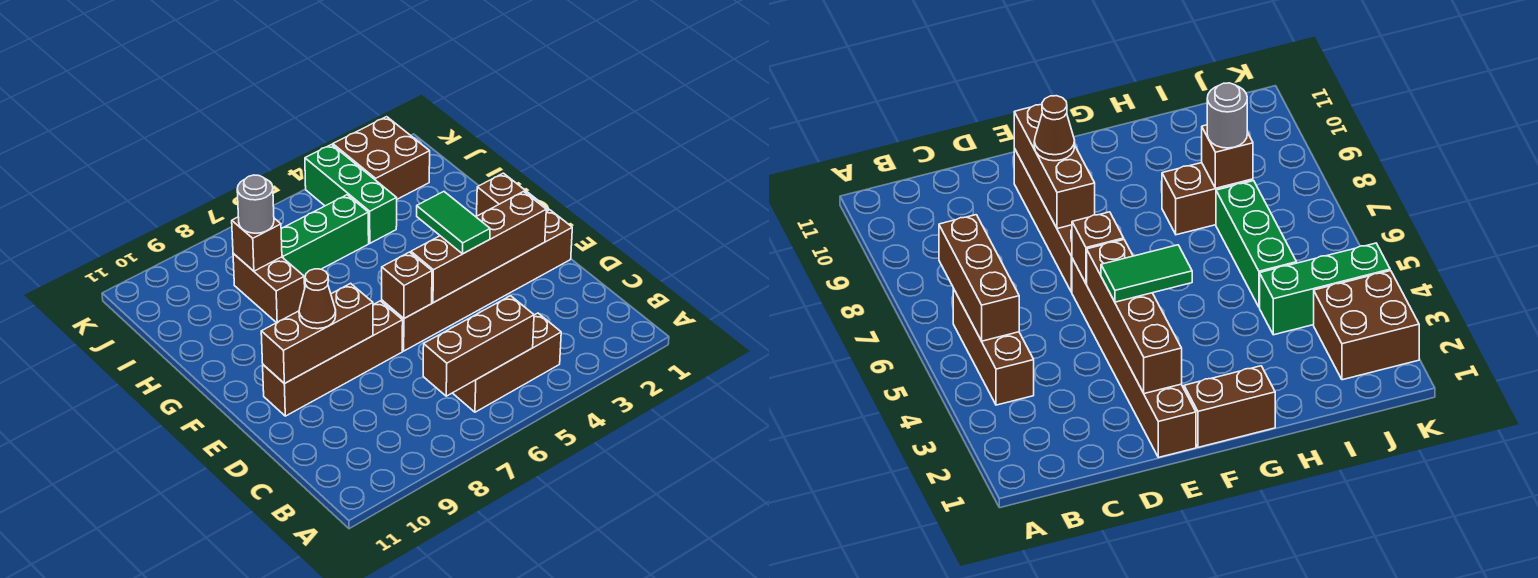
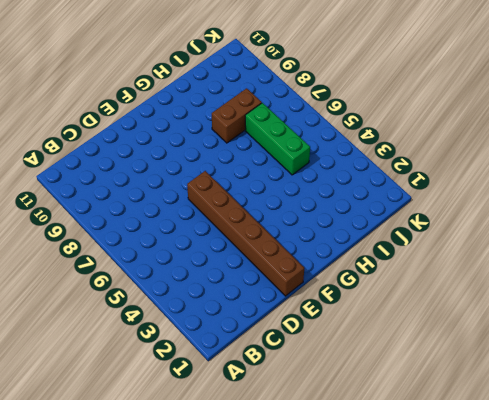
none -> brown 1x3 brick [453,313,561,412]
none -> brown 1x4 brick [263,301,403,416]
none -> brown 1x2 brick [477,173,549,216]

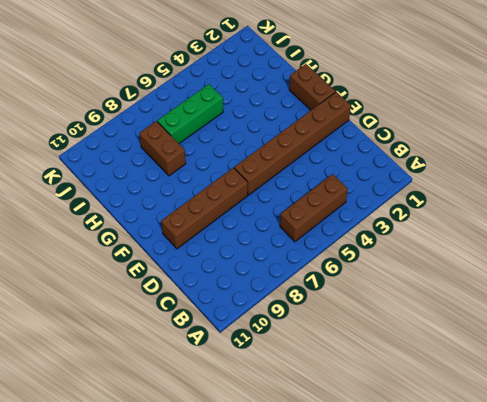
none -> green 1x3 brick [305,145,397,243]
none -> brown 2x2 brick [333,117,430,199]
none -> brown 1x3 brick [423,296,534,396]

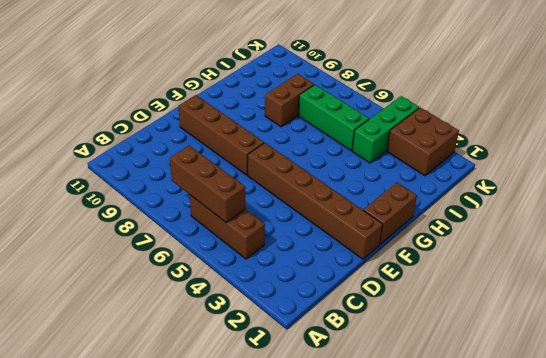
none -> brown 1x4 brick [411,191,546,303]
none -> brown 1x1 brick [382,252,432,318]
none -> brown 1x3 brick [261,283,373,384]

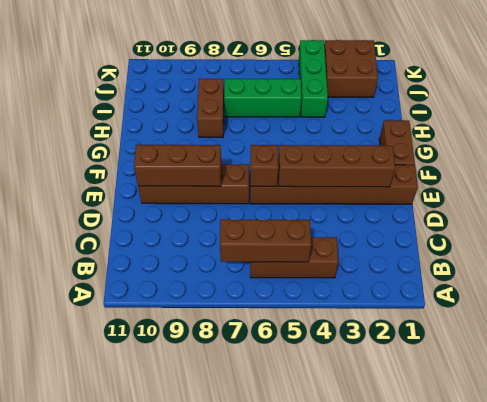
none -> brown 1x1 brick [232,217,282,271]
none -> green 1x2 tile [417,192,490,254]
none -> brown 1x1 cone [299,269,336,329]

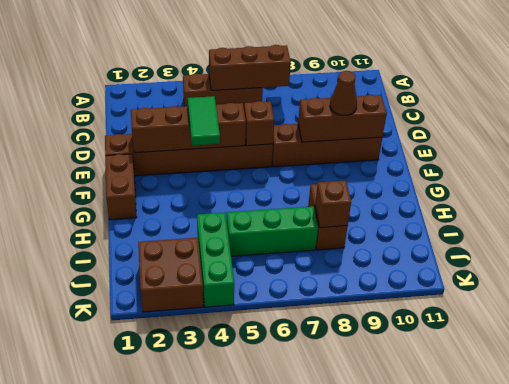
none -> grey 1x1 round brick [237,175,274,233]

